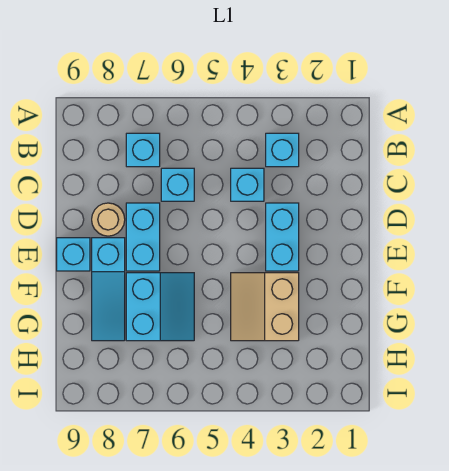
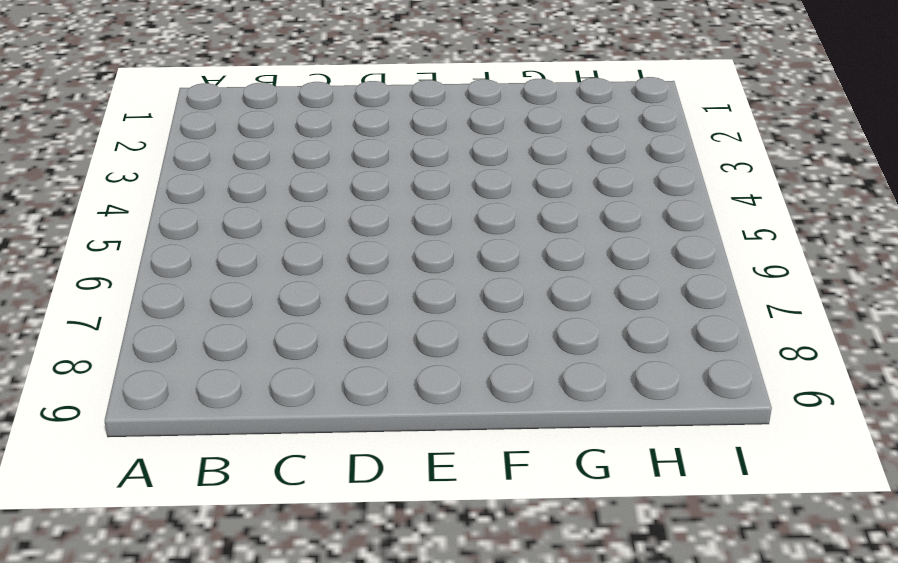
none -> cyan 1x1 brick [266,133,299,167]
none -> cyan 1x1 brick [126,133,160,167]

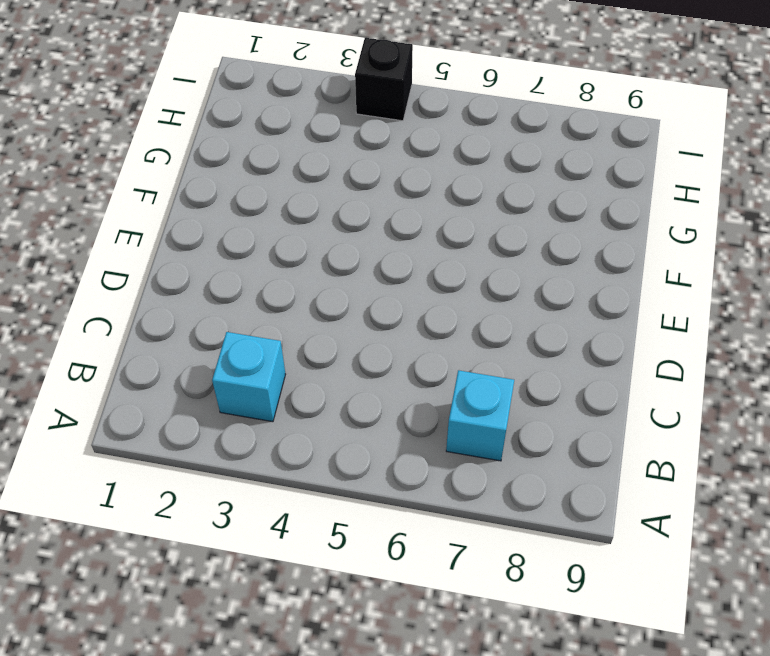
black 1x1 brick [355,38,413,121] -> none
none -> cyan 1x1 brick [231,168,264,201]
none -> cyan 1x1 brick [161,168,194,201]

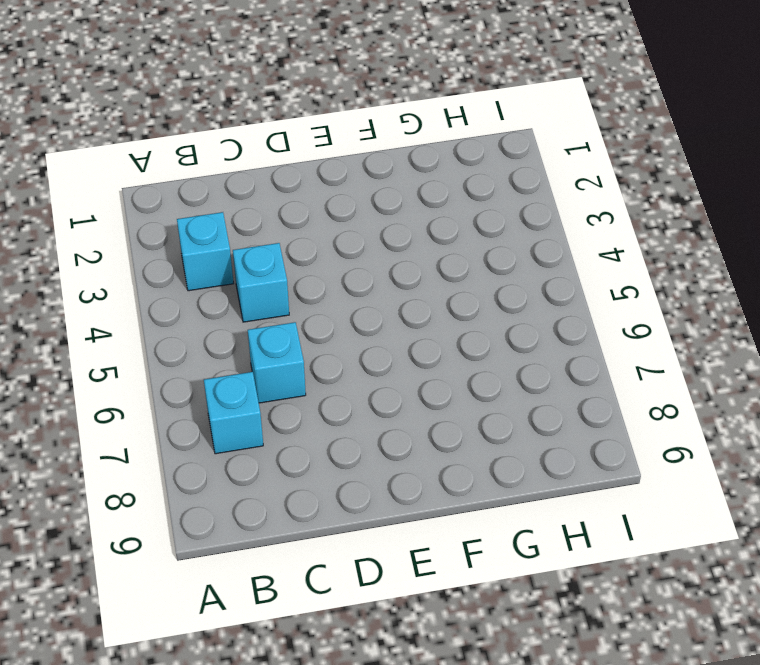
none -> cyan 1x2 brick [266,203,299,271]
none -> cyan 1x2 brick [126,203,160,271]

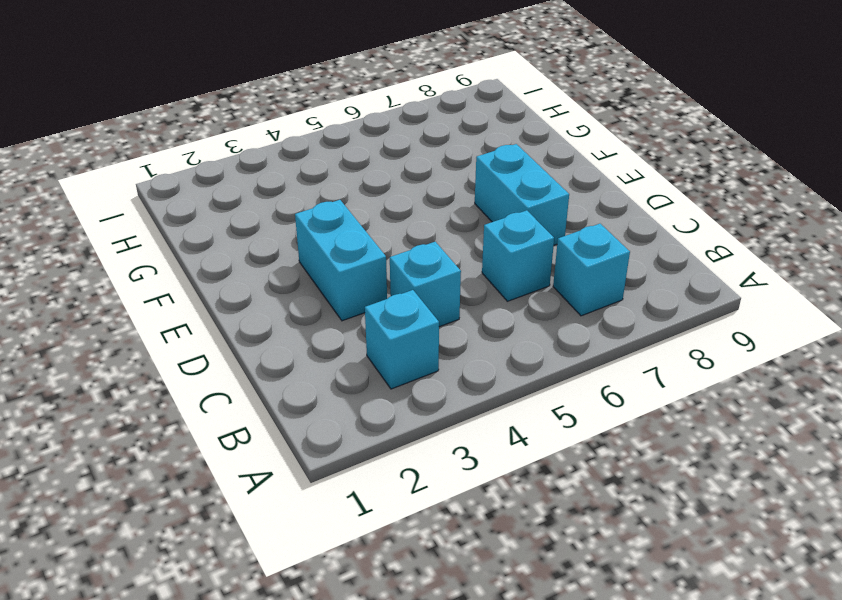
none -> tan 1x1 round brick [92,203,125,236]
none -> cyan 1x3 slope [92,238,125,341]

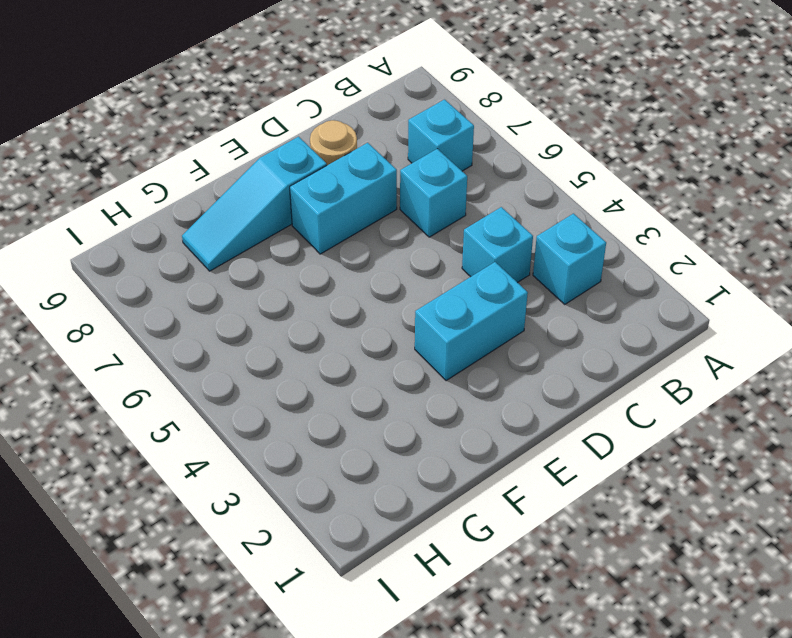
none -> cyan 1x1 brick [57,238,90,271]
none -> tan 2x2 slope [231,273,299,341]

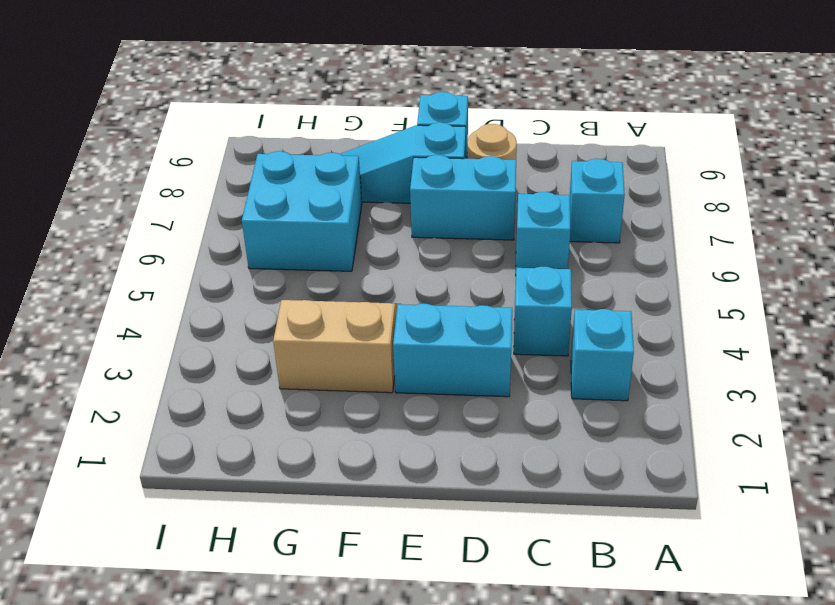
cyan 2x2 brick [242,151,362,271] -> cyan 2x2 slope [126,273,194,341]

